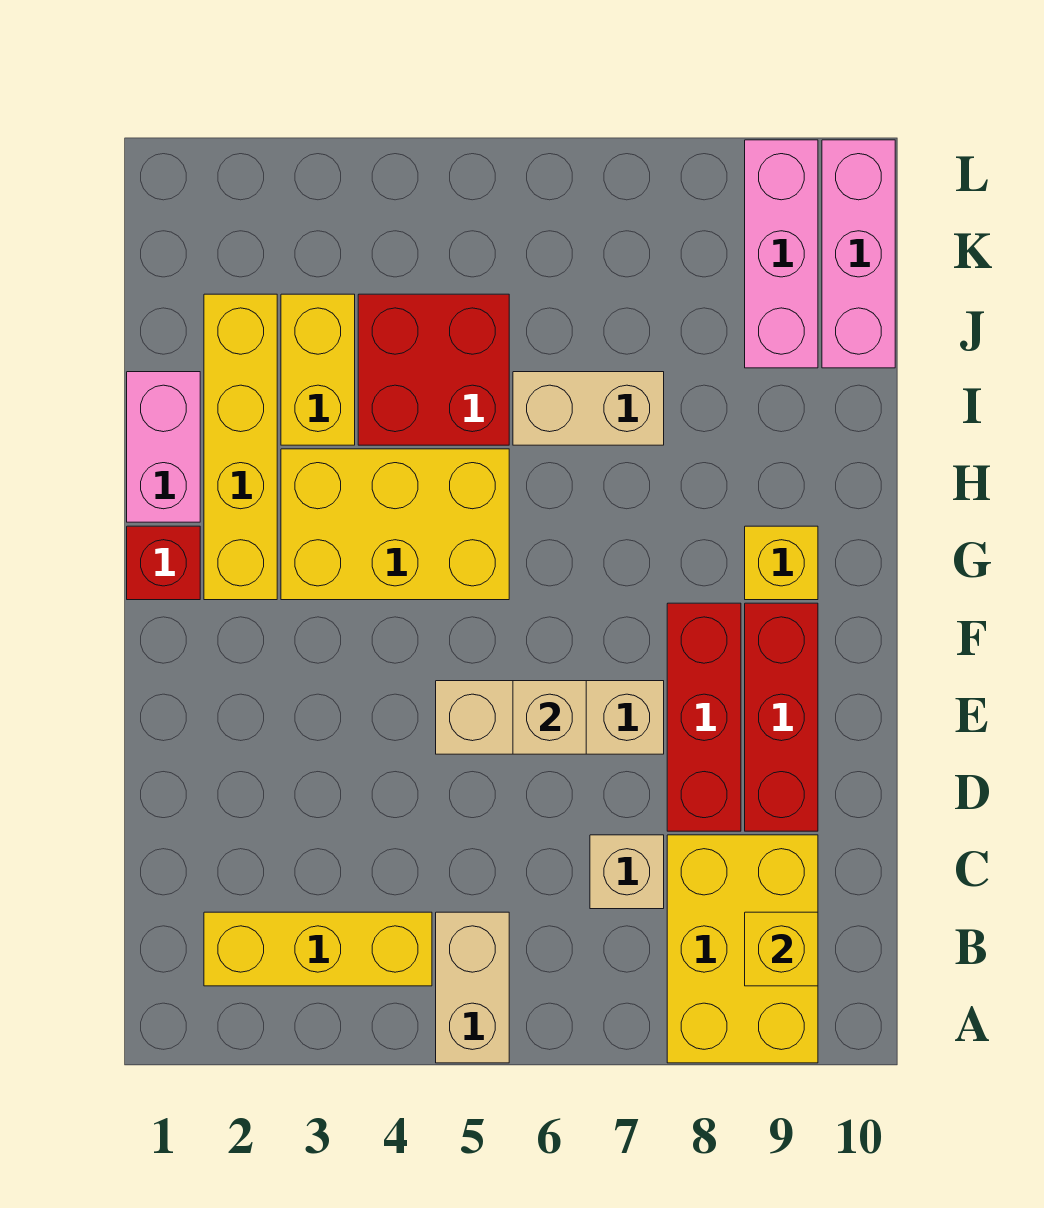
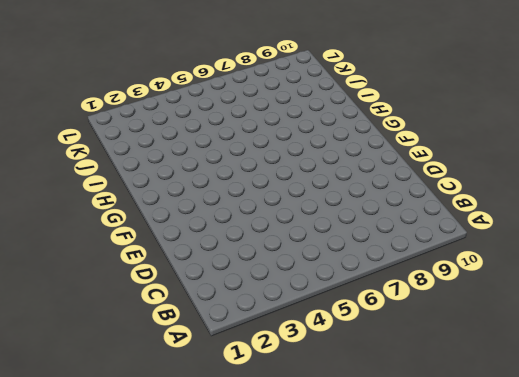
none -> tan 1x2 brick [436,912,509,1063]
none -> yellow 2x3 brick [667,835,818,1063]
none -> yellow 1x3 brick [204,912,432,986]

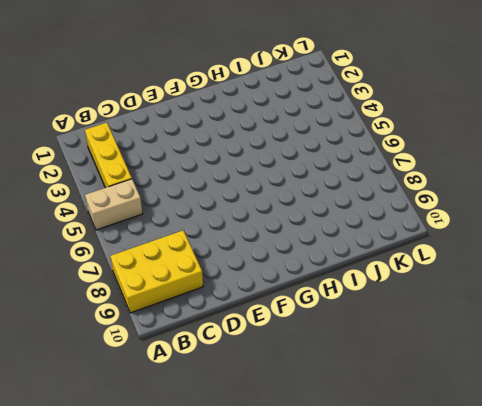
none -> tan 1x1 brick [590,835,664,909]
none -> red 1x3 brick [667,603,741,831]
none -> red 1x3 brick [745,603,818,831]

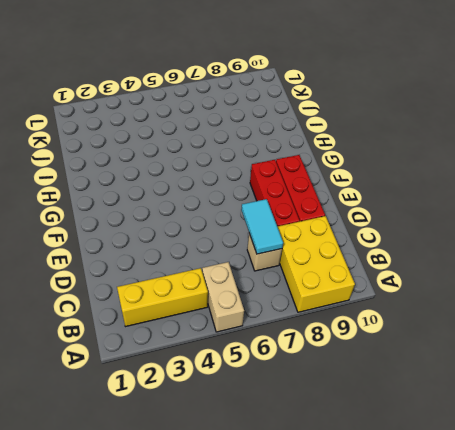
cyan 1x2 tile [241,199,283,254] -> none
none -> tan 1x3 brick [436,681,664,754]
none -> red 1x1 brick [127,526,200,600]
none -> yellow 1x4 brick [204,294,277,600]

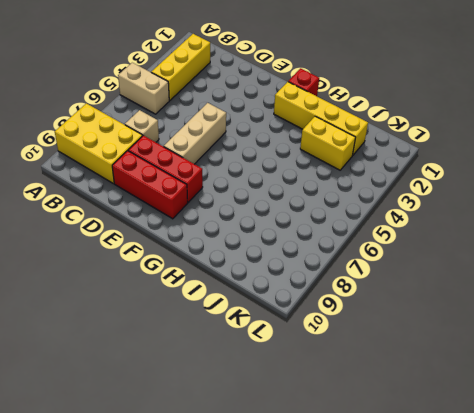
none -> yellow 2x3 brick [281,449,509,600]
none -> yellow 1x1 brick [745,526,818,600]
none -> pink 1x2 brick [127,372,200,522]

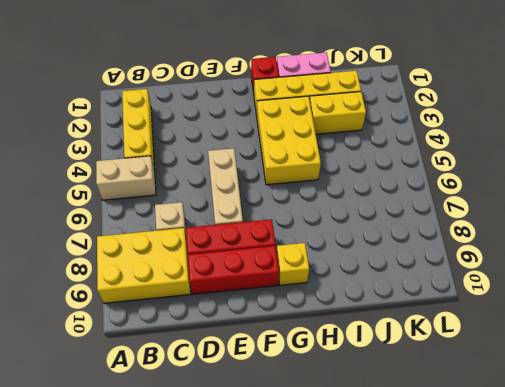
none -> red 2x2 brick [358,294,509,445]
none -> tan 1x2 brick [513,372,664,445]
none -> pink 1x3 brick [745,140,818,368]

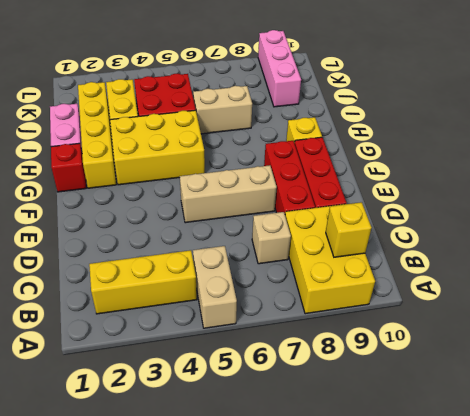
none -> pink 1x3 brick [822,140,895,368]
none -> tan 1x1 brick [513,681,586,754]

